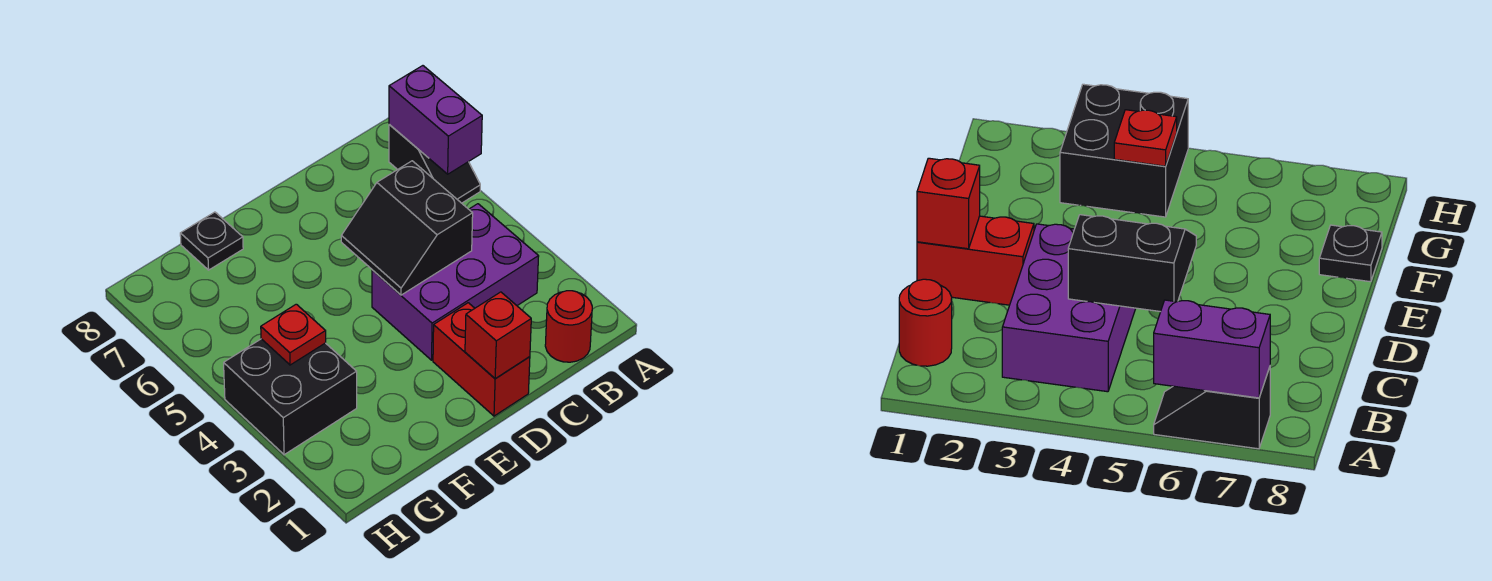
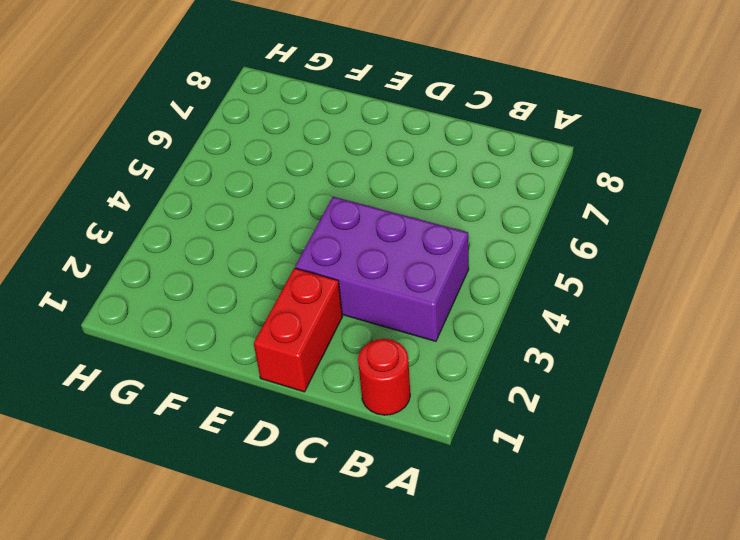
none -> black 1x2 slope [389,124,480,203]
none -> black 1x1 plate [180,212,243,270]

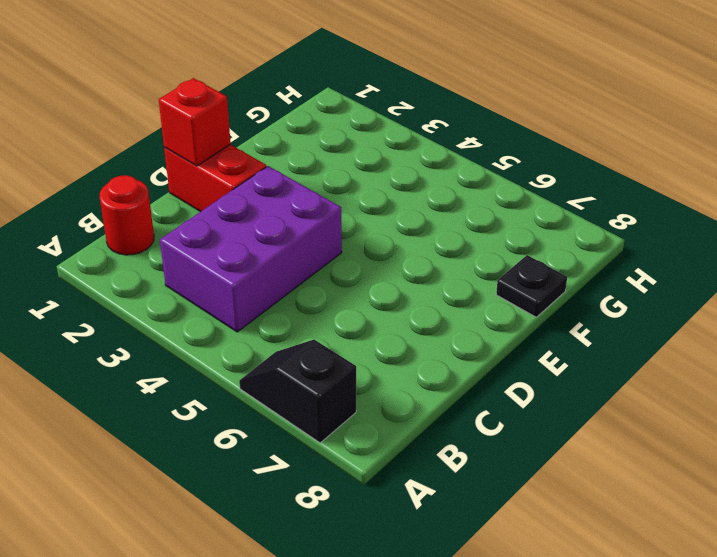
none -> black 2x2 brick [224,339,357,455]
none -> purple 1x2 brick [389,66,482,174]

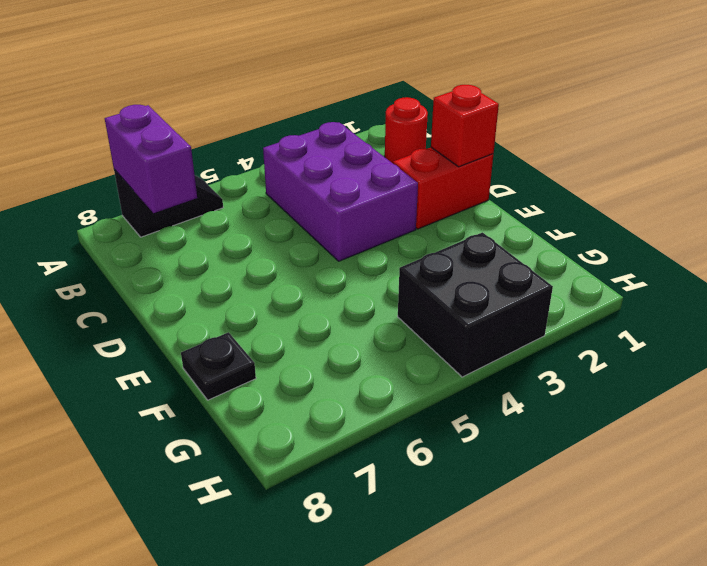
purple 1x2 brick [105,105,197,213] -> purple 1x2 brick turned to [389,66,482,174]
none -> black 2x2 slope [341,161,473,295]
none -> red 1x1 plate [261,304,326,365]

